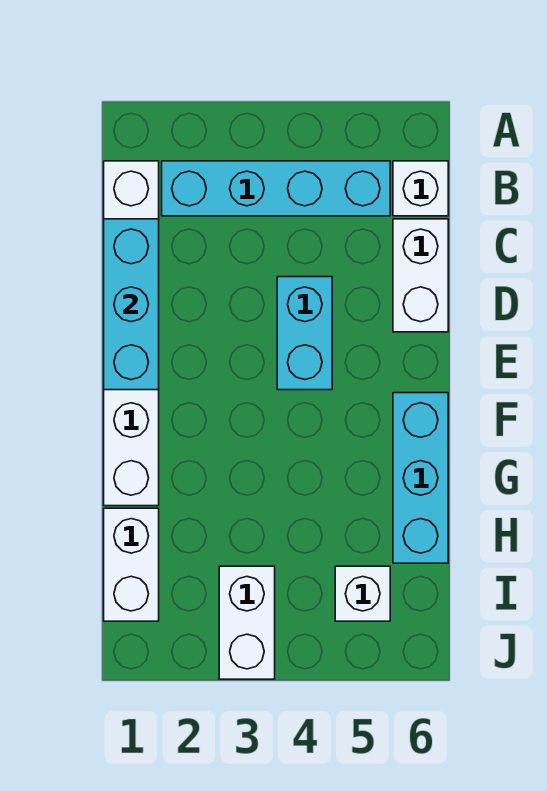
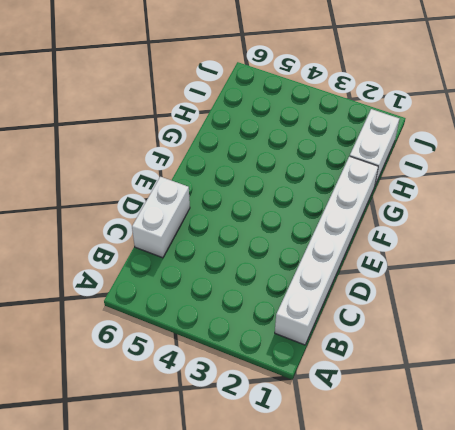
none -> cyan 1x4 brick [162,161,390,216]
none -> white 1x1 brick [393,161,448,216]

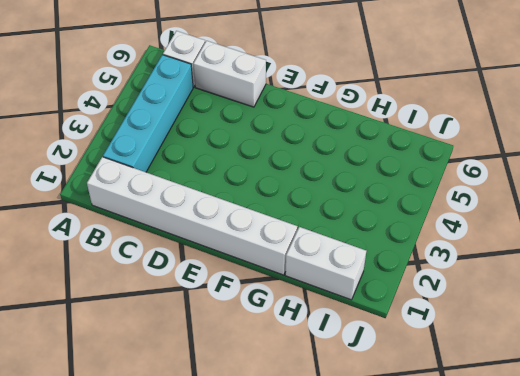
none -> cyan 1x2 brick [277,277,332,390]
none -> cyan 1x3 brick [393,393,448,563]

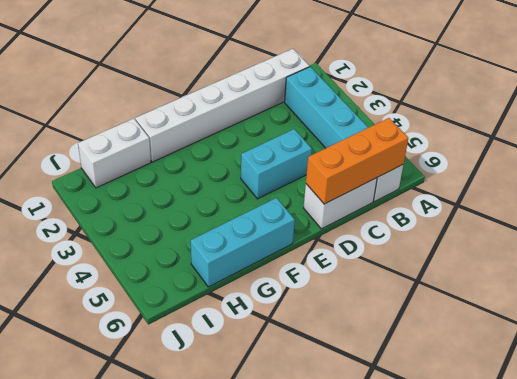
orange 1x3 brick [306,118,408,204] -> none
none -> white 1x2 brick [219,566,275,679]
none -> white 1x1 brick [335,566,390,621]

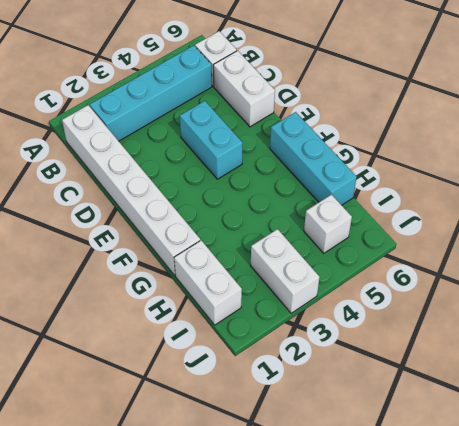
none -> cyan 1x3 brick [104,219,159,390]

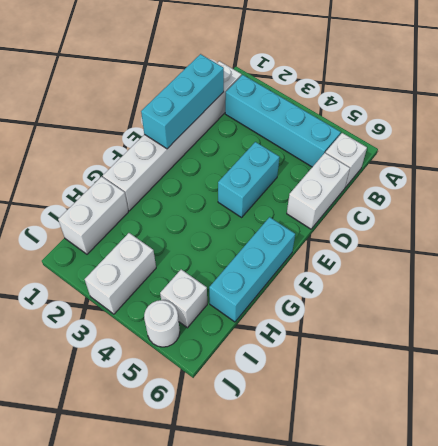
white 1x1 round brick [144,300,180,347] -> none

